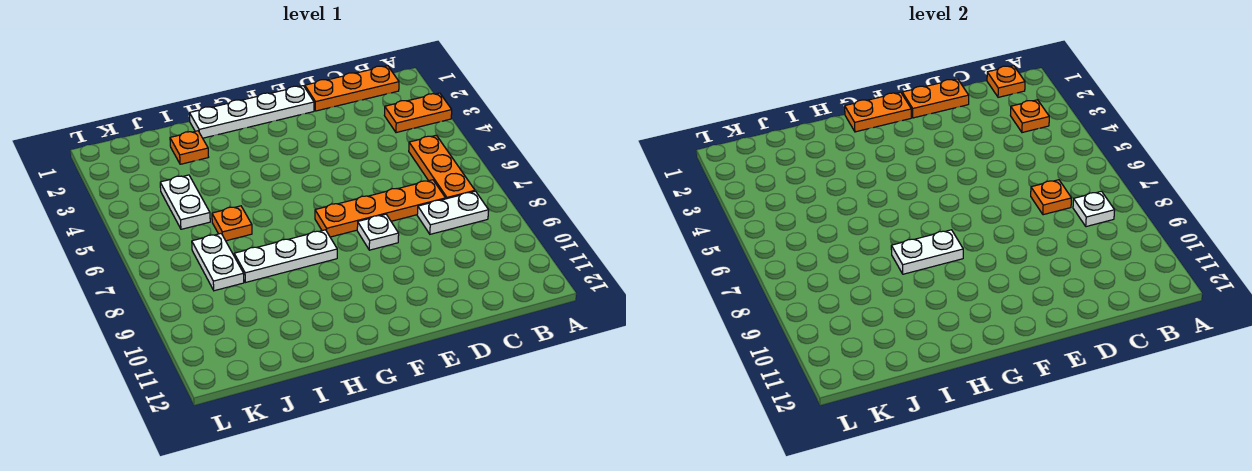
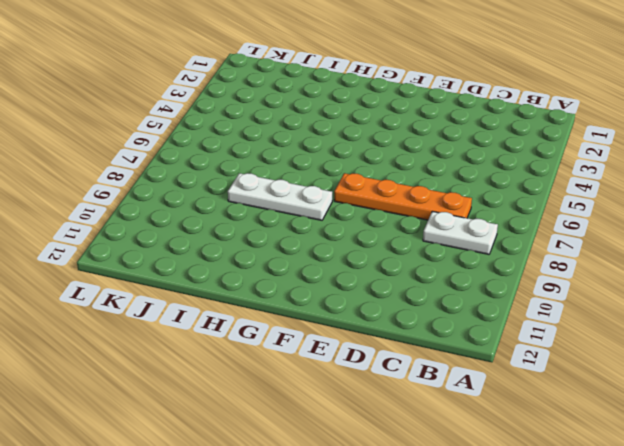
none -> orange 1x2 plate [384,93,452,133]
none -> orange 1x3 plate [305,66,399,111]
none -> orange 1x3 plate [409,135,475,199]

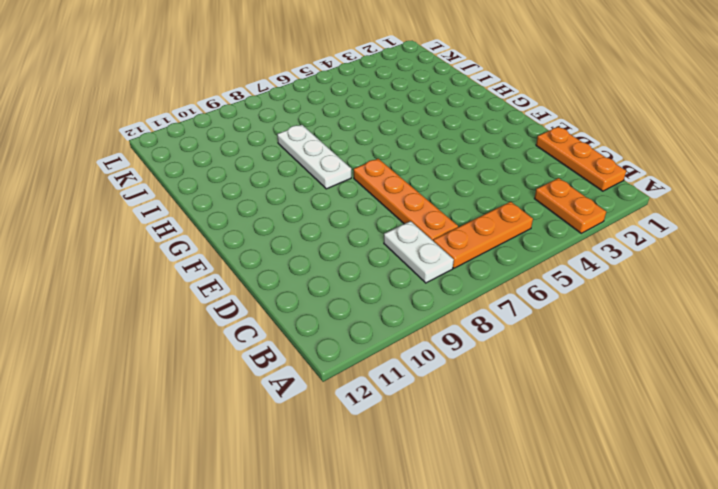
none -> white 1x4 plate [189,86,314,138]
none -> white 1x1 plate [357,214,399,250]
none -> orange 1x1 plate [170,131,208,164]

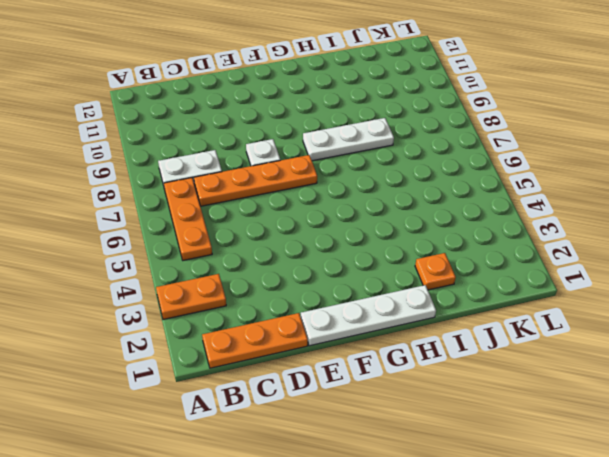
none -> orange 1x1 plate [212,206,252,241]
none -> white 1x2 plate [160,175,210,229]
none -> white 1x2 plate [192,234,244,291]

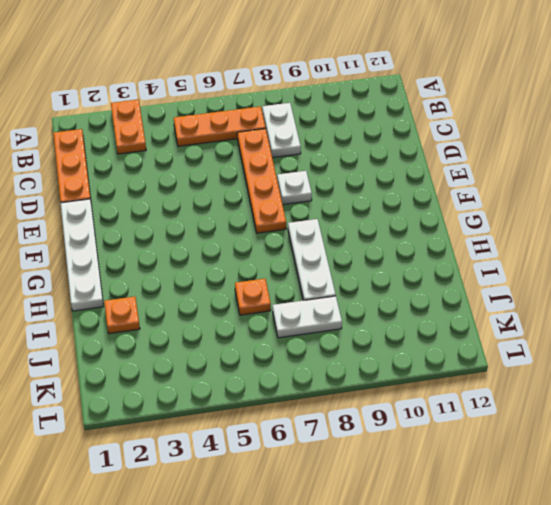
none -> white 1x2 plate [160,175,210,229]
none -> orange 1x1 plate [987,66,1025,97]
none -> orange 1x1 plate [1010,100,1049,133]

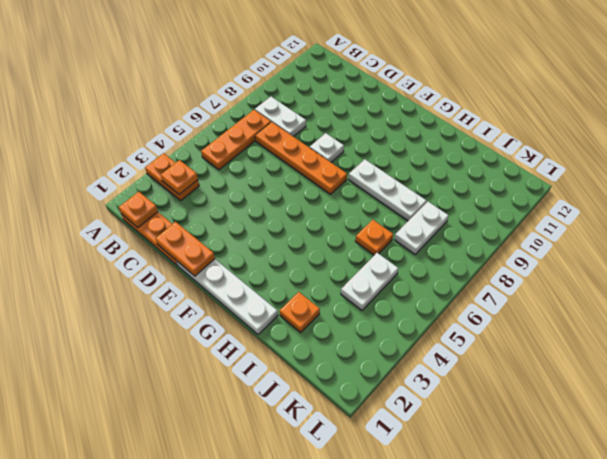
none -> white 1x1 plate [1073,191,1115,227]
none -> orange 1x1 plate [1031,180,1071,215]
none -> orange 1x2 plate [845,92,911,132]

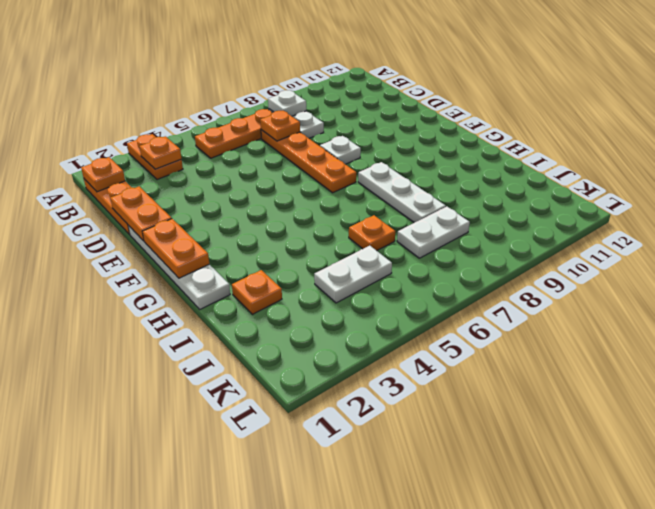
none -> white 1x2 plate [891,230,963,274]

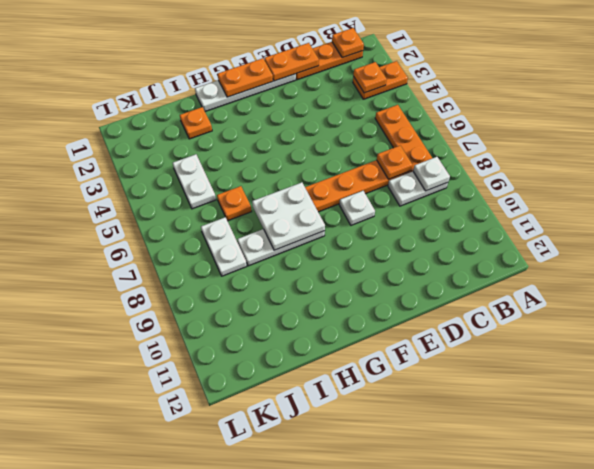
white 2x2 plate [252,183,325,250] -> white 1x2 plate [891,230,963,274]

